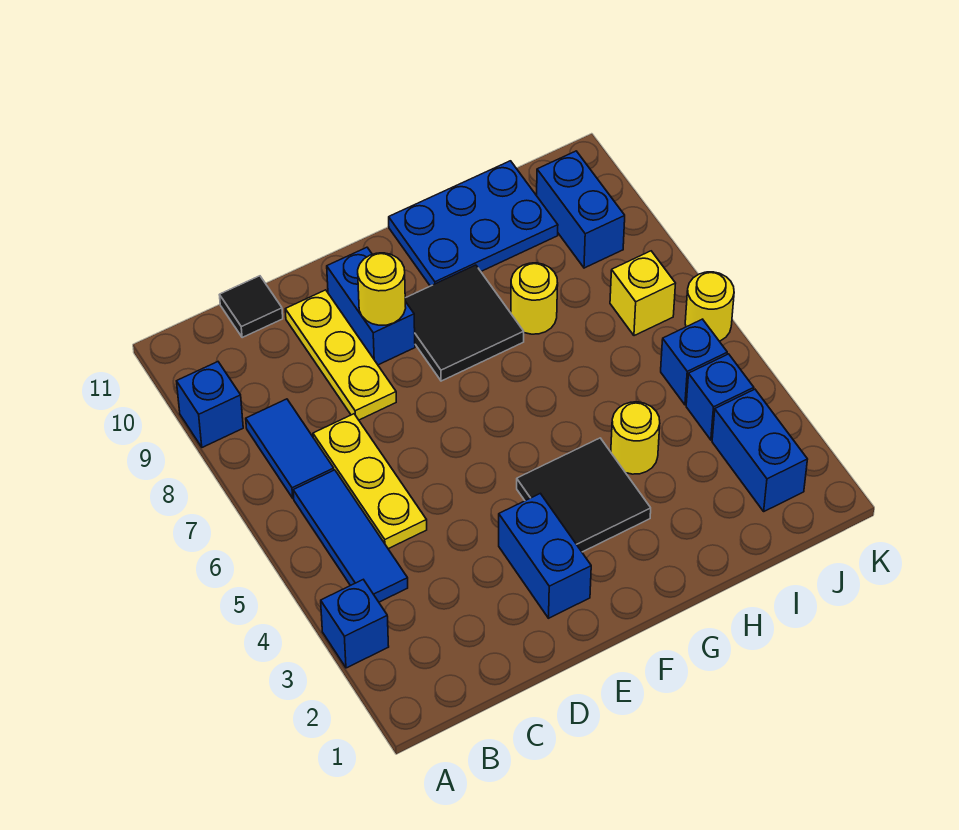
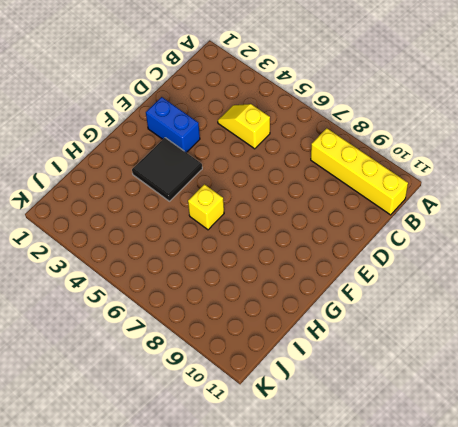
yellow 1x4 brick [311,128,408,215] -> blue 1x2 tile [246,399,334,498]
yellow 1x2 slope [218,104,270,149] -> yellow 1x3 plate [313,414,427,549]
yellow 1x1 brick [188,184,224,230] -> yellow 1x1 brick moved to [610,251,676,336]
none -> blue 1x1 brick [321,580,389,668]
none -> blue 1x1 brick [177,362,243,447]
none -> blue 1x3 tile [293,470,408,602]

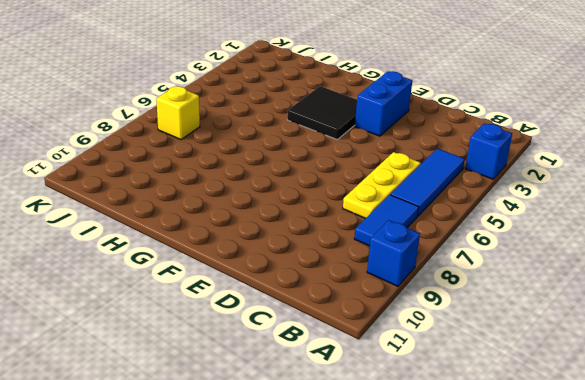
none -> black 1x1 tile [220,276,283,338]
none -> yellow 1x3 plate [285,290,396,420]
none -> blue 1x2 brick [327,247,415,365]

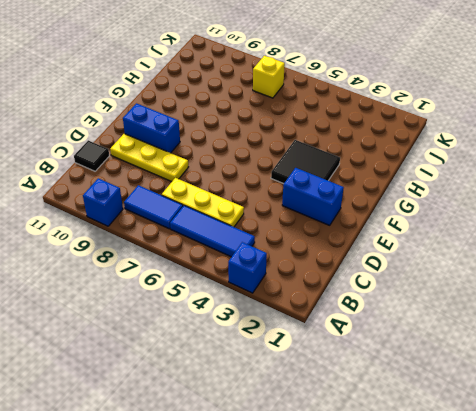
none -> black 2x2 tile [405,265,524,381]
none -> blue 2x3 plate [389,161,558,286]
none -> yellow 1x1 round brick [611,402,660,474]

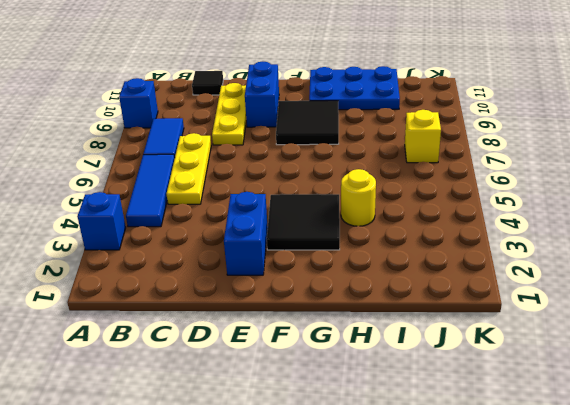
none -> yellow 1x1 round brick [511,263,558,334]
none -> blue 1x2 brick [712,389,808,511]
none -> blue 1x1 brick [686,354,754,440]

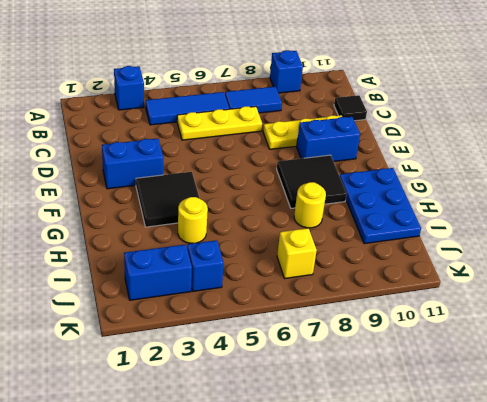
none -> blue 1x1 brick [661,319,727,405]
none -> blue 1x2 brick [537,151,625,268]
none -> yellow 1x1 round brick [685,272,734,341]

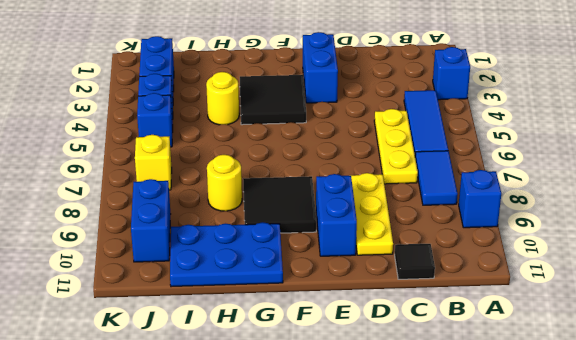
none -> yellow 1x1 round brick [685,272,734,341]
none -> yellow 1x1 round brick [358,253,406,325]

